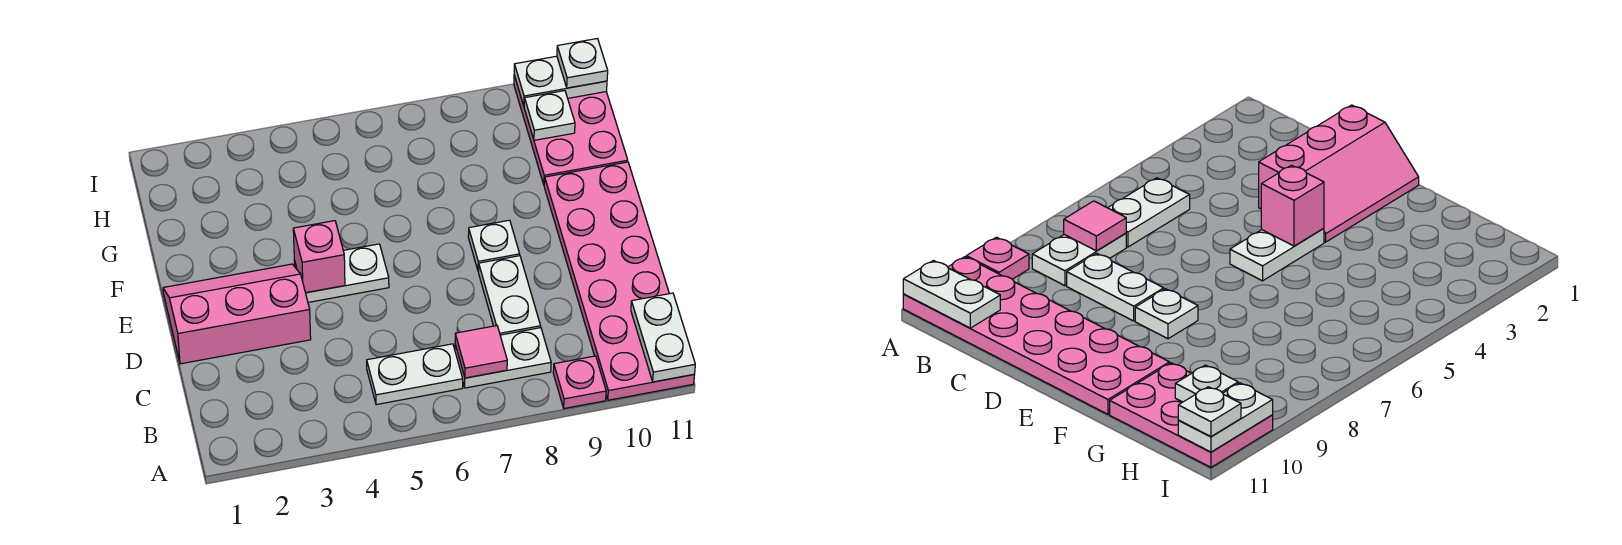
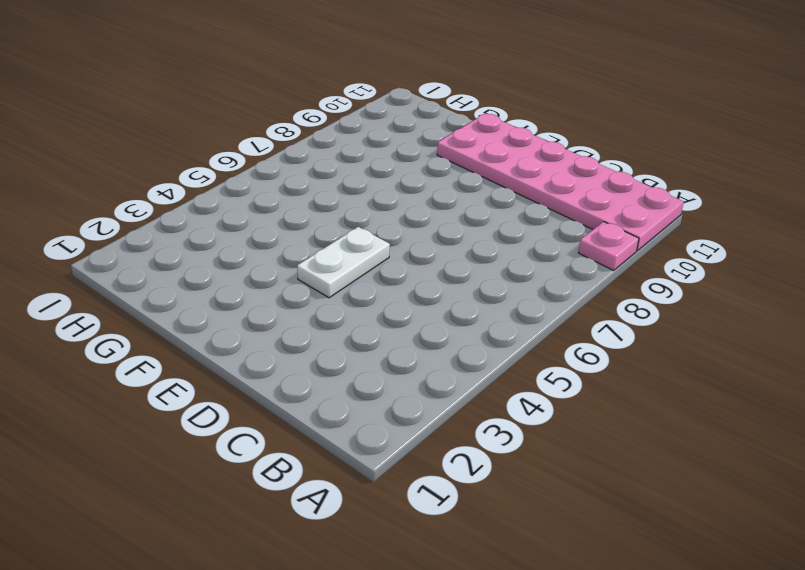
none -> white 1x2 plate [367,344,463,405]
none -> white 1x2 plate [455,328,551,388]
none -> white 1x2 plate [479,256,541,335]

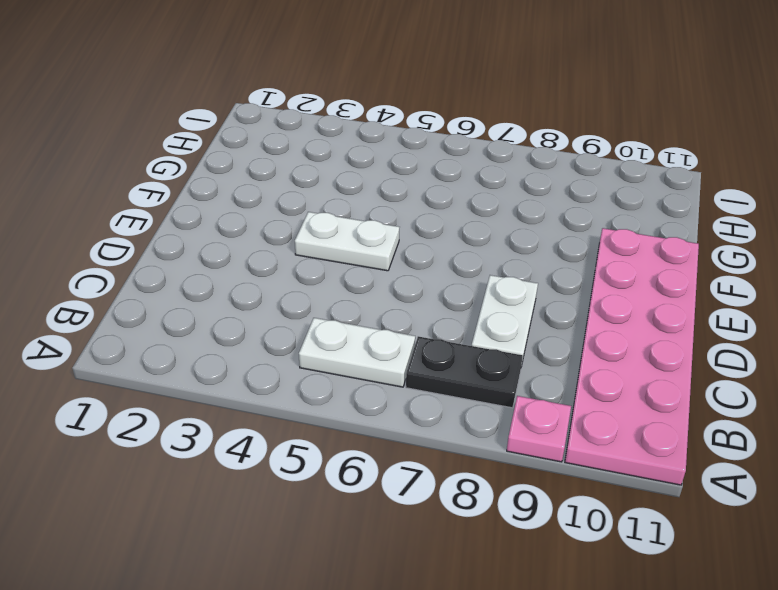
black 1x2 plate [406,336,523,408] -> white 1x2 plate [455,328,551,388]
none -> pink 2x3 slope [163,264,311,364]
none -> white 1x1 plate [468,220,520,271]
none -> pink 2x3 plate [514,76,628,184]

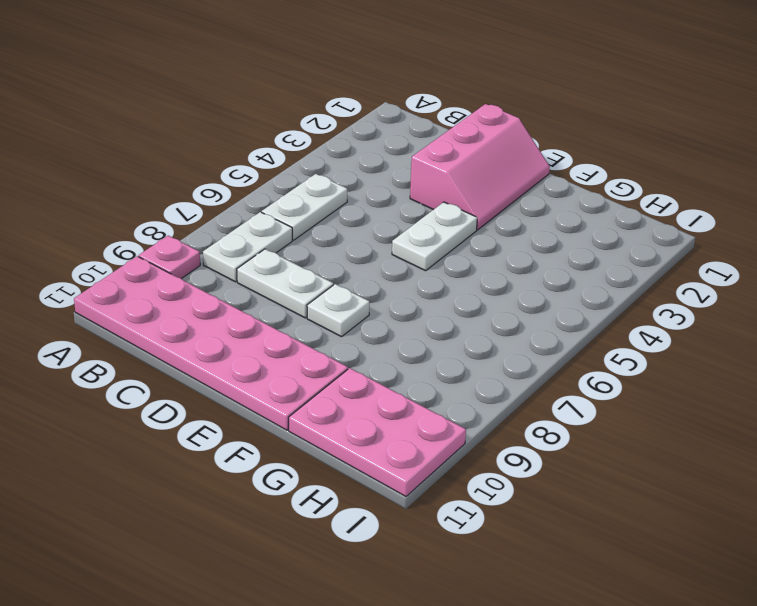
none -> white 1x2 plate [631,293,695,382]
none -> pink 1x1 tile [455,326,507,378]
none -> pink 1x1 brick [293,221,345,293]

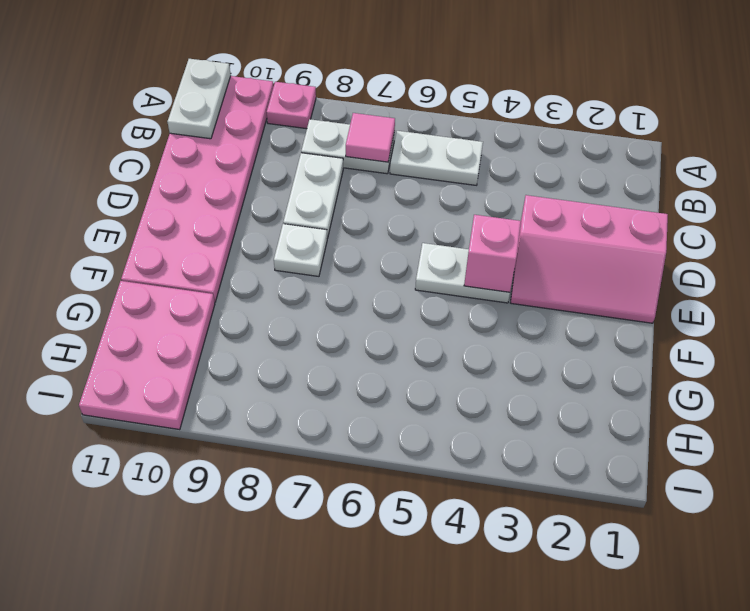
none -> white 1x1 plate [524,91,575,140]
none -> white 1x2 plate [514,56,607,105]
none -> white 1x1 plate [557,39,608,88]

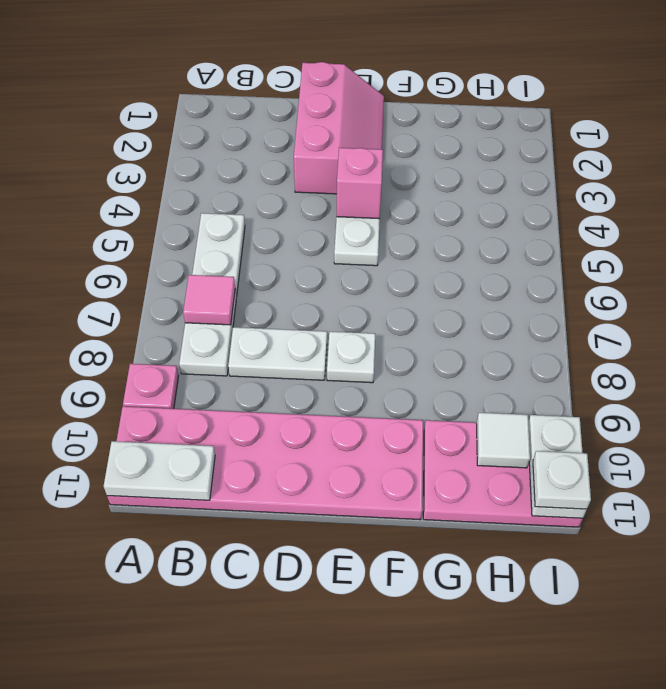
white 1x1 tile [477,413,530,468] -> white 1x1 plate [524,91,575,140]

